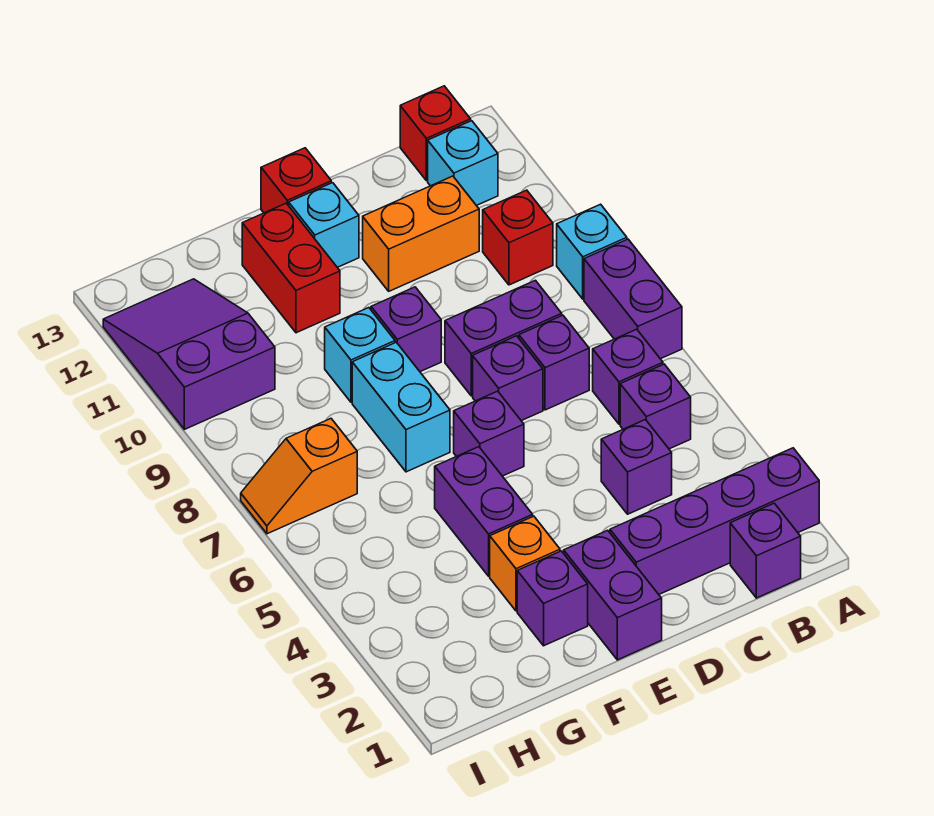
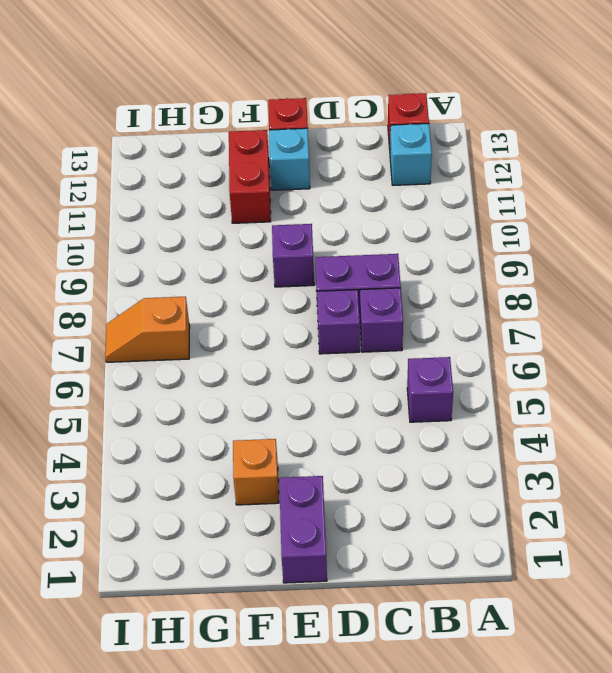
none -> purple 1x4 brick [610,448,819,594]
none -> purple 1x2 brick [584,239,682,359]
none -> cyan 1x1 brick [557,204,627,299]

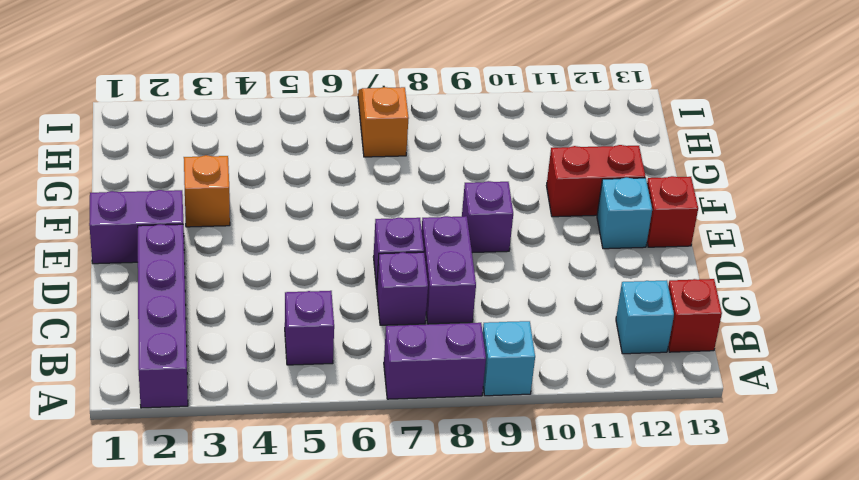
none -> purple 1x1 brick [730,503,801,598]
none -> purple 1x1 brick [593,329,663,424]
none -> red 1x1 brick [483,190,553,285]

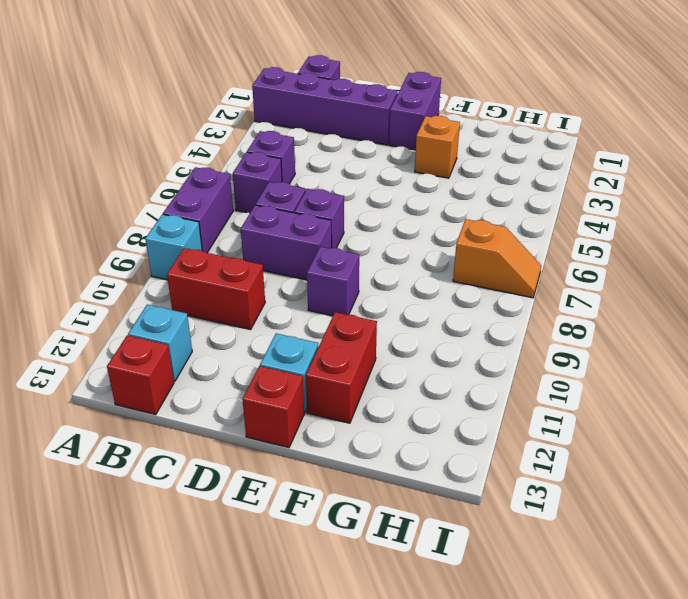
red 1x2 brick [167,248,265,330] -> red 1x1 brick [483,190,553,285]
none -> purple 1x1 brick [601,420,672,514]
none -> orange 1x2 brick [363,176,479,291]
none -> purple 1x1 brick [454,391,524,476]

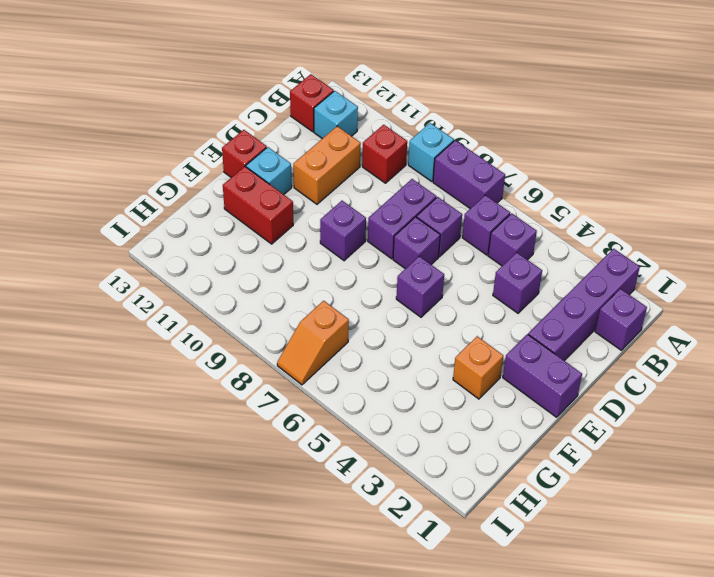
none -> purple 1x1 brick [517,551,588,646]
none -> purple 1x2 brick [435,447,533,576]
none -> cyan 1x2 brick [352,342,450,472]

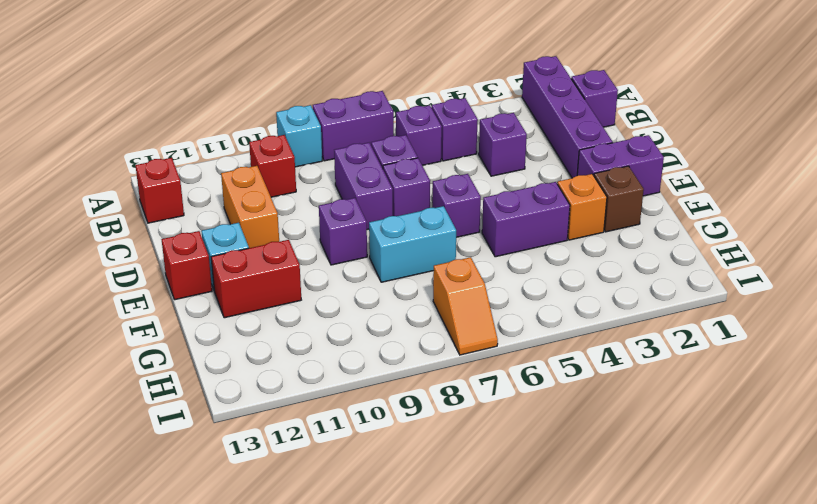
brown 1x1 brick [594,166,644,232] -> purple 1x1 brick [517,551,588,646]
none -> cyan 1x1 brick [428,121,498,206]
none -> cyan 1x1 brick [325,308,395,402]
none -> purple 2x3 slope [103,279,275,429]

